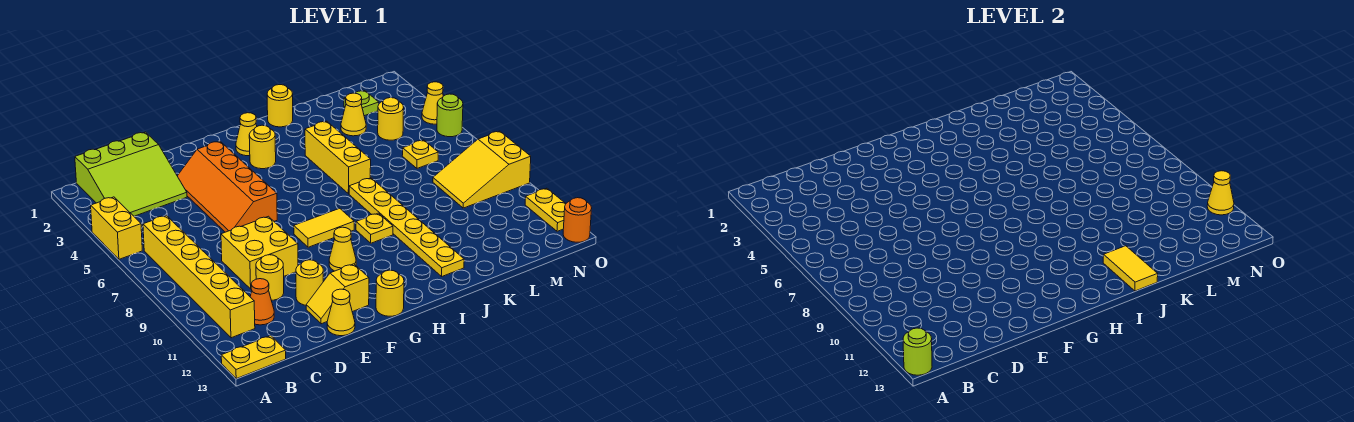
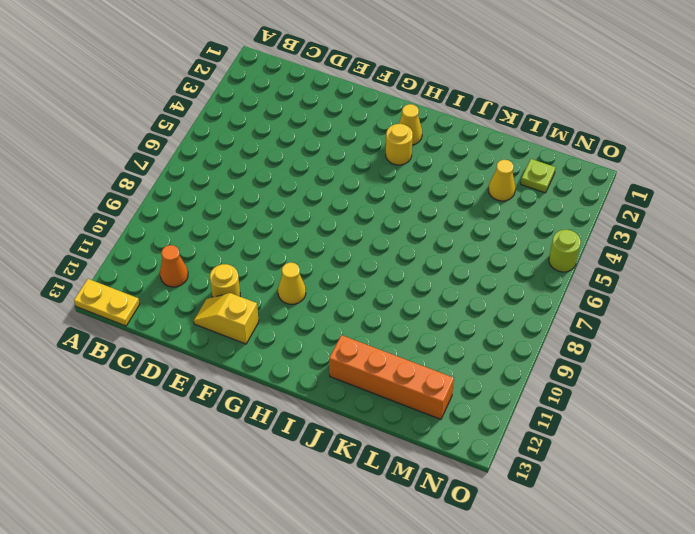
orange 1x4 brick [329,335,454,419] -> yellow 1x6 plate [349,178,464,276]
none -> yellow 1x2 brick [91,197,142,259]
none -> lime 3x3 slope [75,132,187,216]
none -> yellow 1x6 brick [143,216,255,338]
none -> yellow 2x2 brick [221,216,298,289]

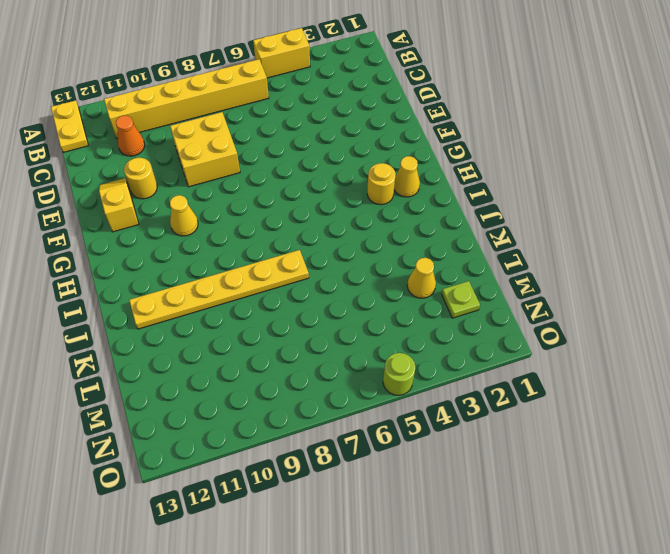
none -> lime 3x3 slope [75,132,187,216]
none -> yellow 1x1 round brick [256,255,284,300]
none -> orange 2x4 slope [178,141,277,232]
none -> yellow 1x1 cone [327,289,355,336]

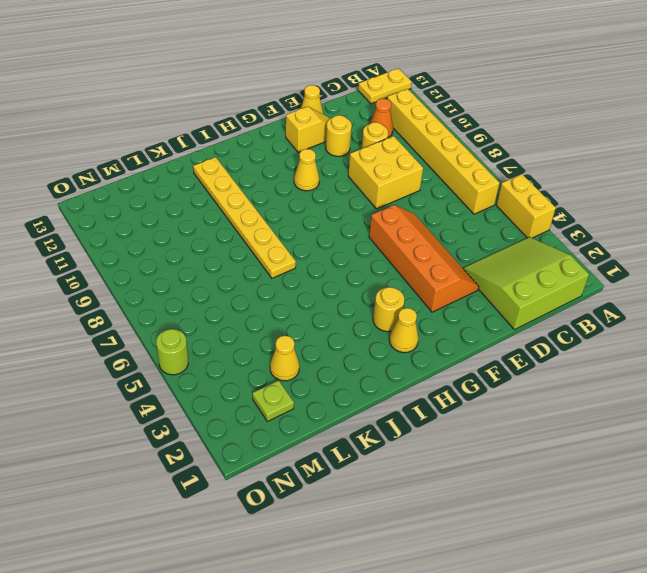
none -> yellow 1x2 tile [294,208,354,247]
none -> yellow 1x1 round brick [376,270,404,316]
none -> yellow 1x1 plate [356,213,393,243]
none -> yellow 1x1 round brick [267,85,293,127]

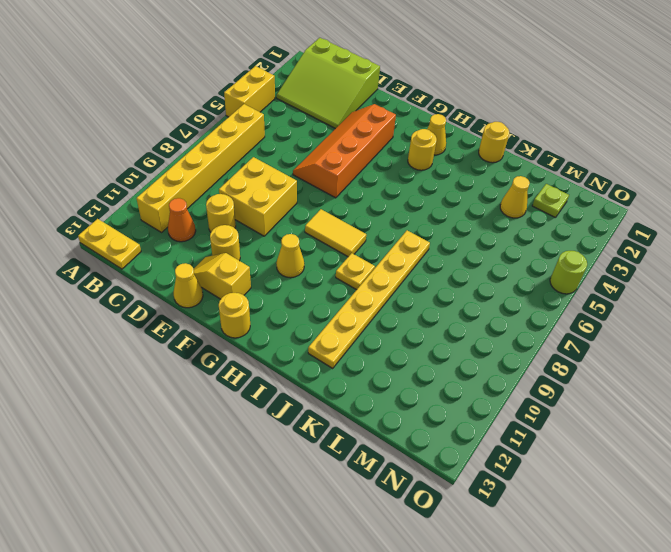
none -> yellow 1x3 brick [305,121,371,194]
none -> yellow 1x1 round brick [378,98,404,140]
none -> yellow 1x1 plate [402,140,438,168]
none -> yellow 2x3 slope [433,131,531,208]

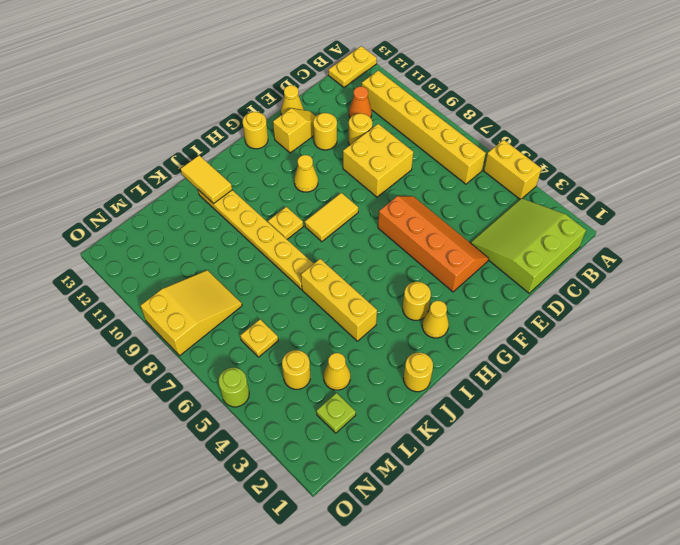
none -> yellow 1x1 cone [422,82,443,124]
none -> yellow 1x2 plate [525,188,566,231]
none -> orange 1x1 round brick [563,198,592,242]
none -> lime 1x1 round brick [903,328,932,375]

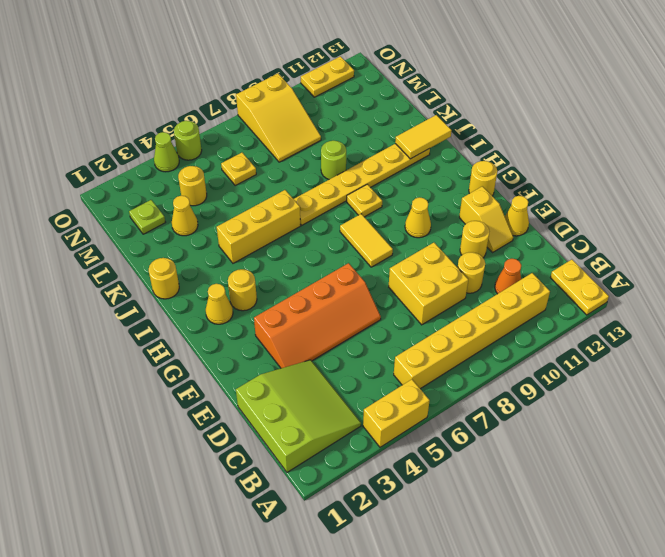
lime 1x1 round brick [321,140,346,179] -> lime 1x1 round brick moved to [903,328,932,375]
lime 1x1 cone [154,132,179,172] -> yellow 1x1 cone [422,82,443,124]
none -> orange 1x1 round brick [563,198,592,242]
none -> yellow 1x1 cone [1207,171,1234,215]

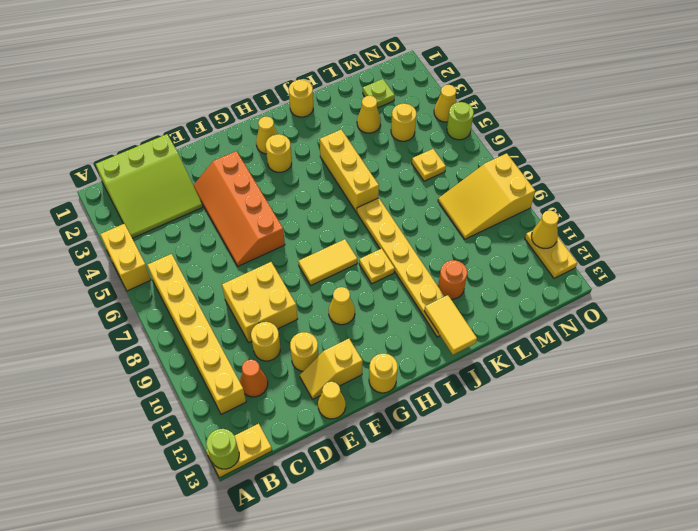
orange 1x1 round brick [438,260,467,299] -> orange 1x1 round brick moved to [563,198,592,242]

